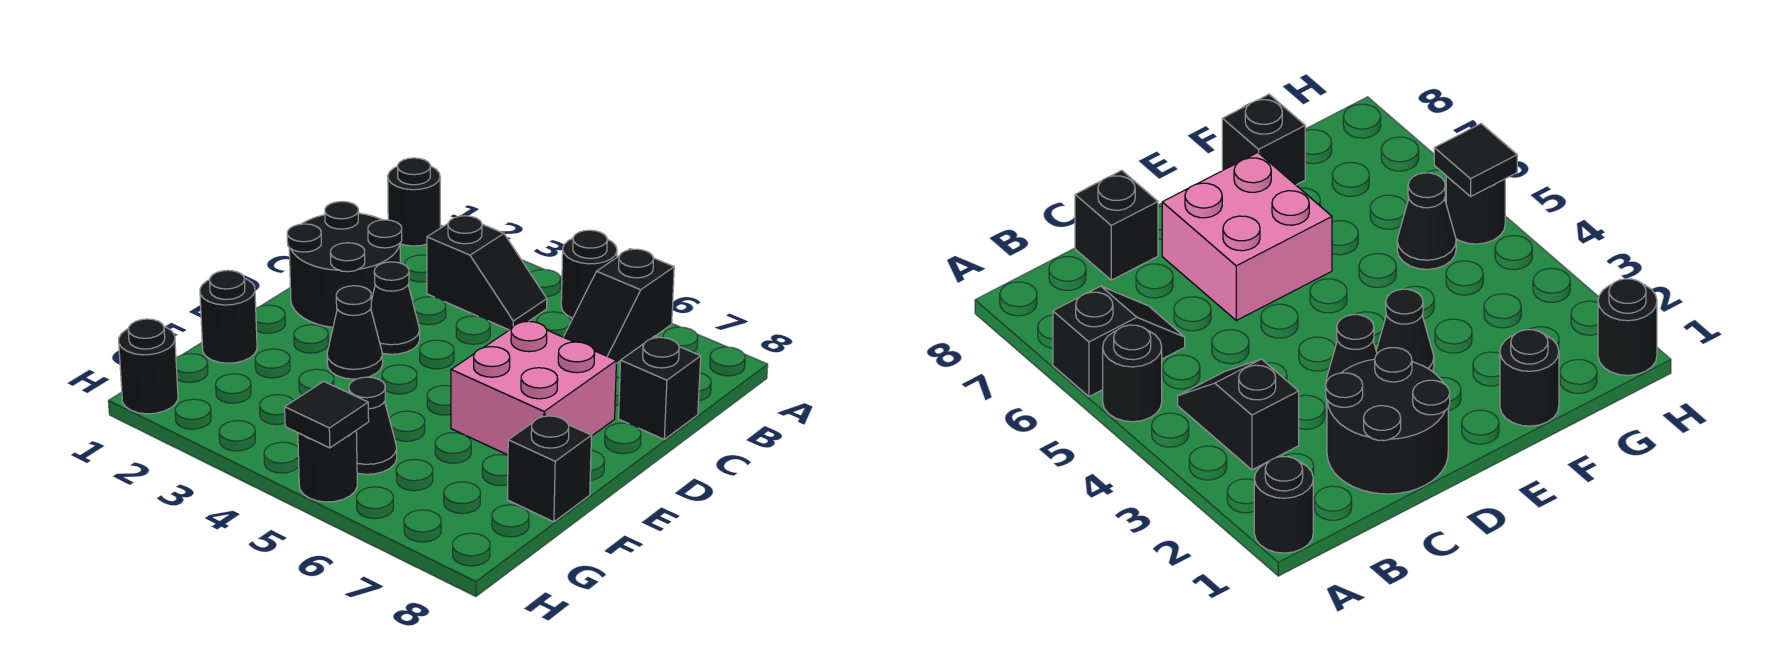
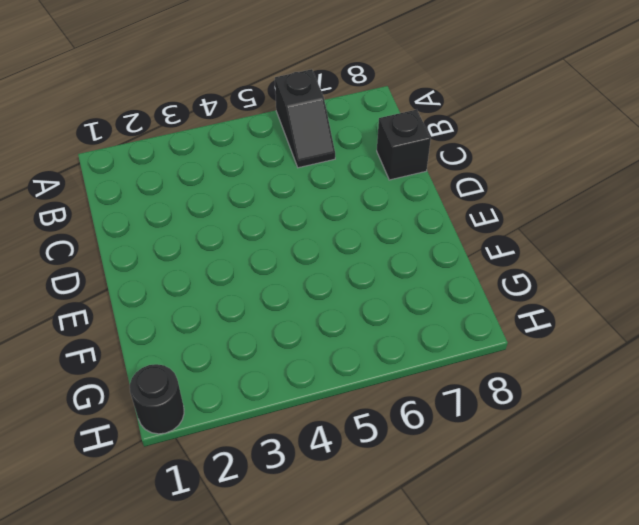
none -> black 1x1 round brick [388,158,440,246]
none -> black 1x1 round brick [561,230,617,318]
none -> black 1x2 slope [427,216,547,330]

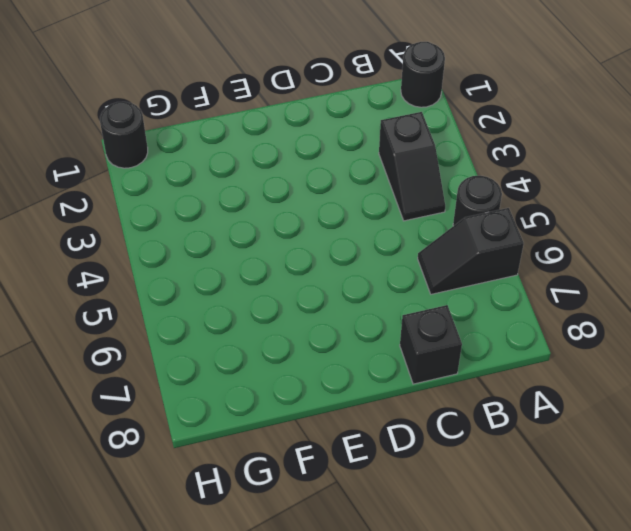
none -> black 2x2 round brick [287,202,402,327]
none -> black 1x1 cone [371,262,420,354]
none -> pink 2x2 brick [451,320,616,455]

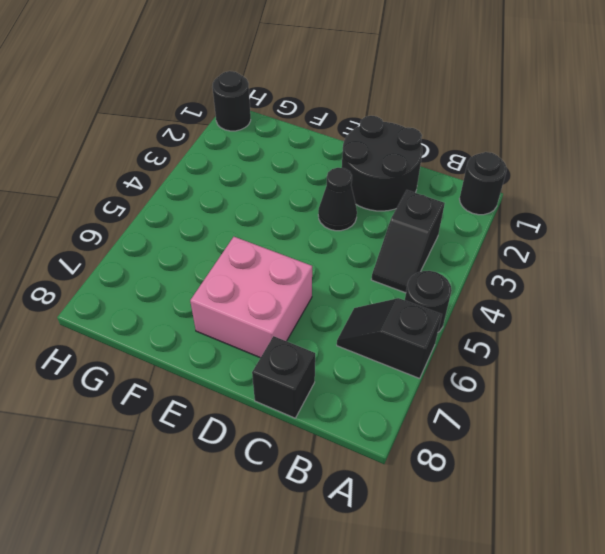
none -> black 1x1 cone [327,286,383,379]
none -> black 1x1 round brick [200,270,257,363]
none -> black 1x1 brick [508,414,592,522]

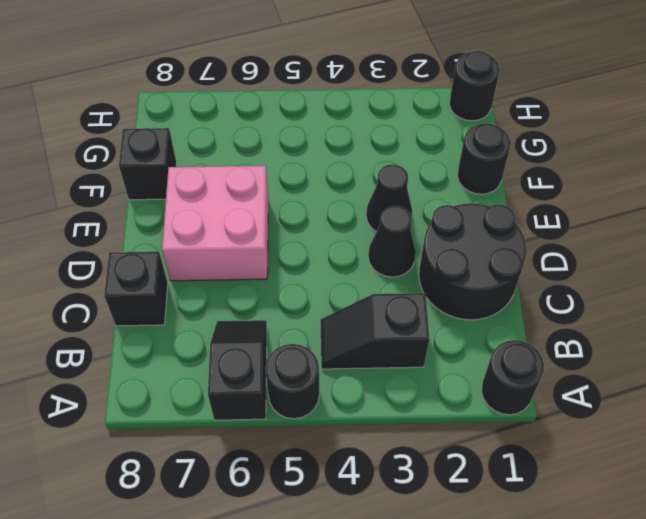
none -> black 1x1 cone [349,377,397,474]
none -> black 1x1 round brick [298,431,357,502]
none -> black 1x1 tile [285,381,369,448]

